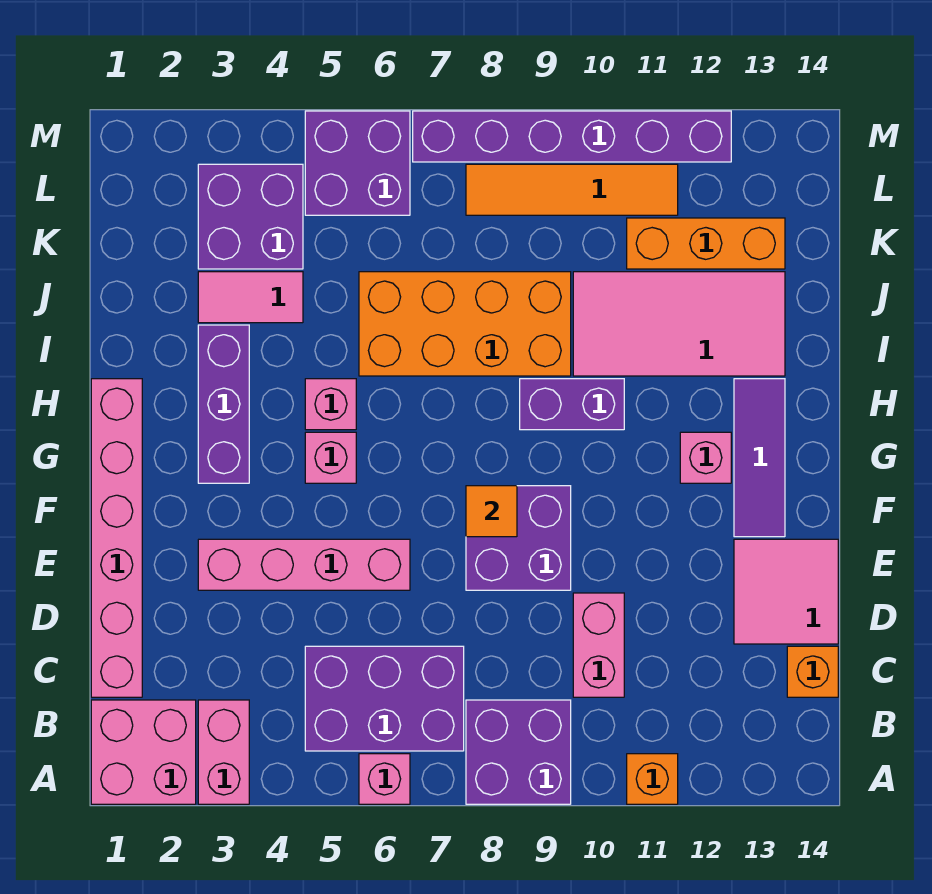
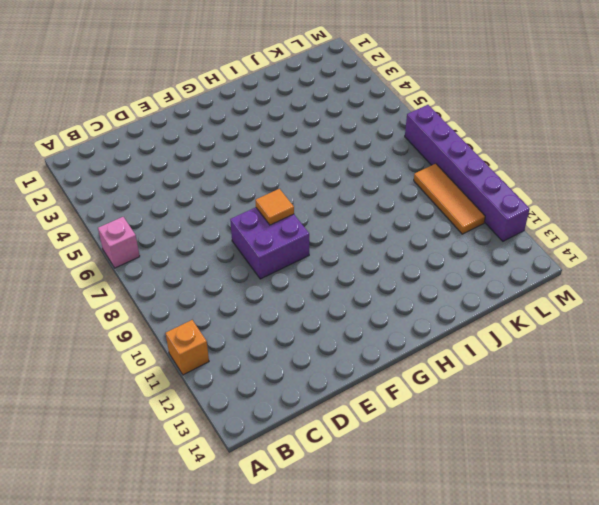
orange 1x3 tile [414,164,485,234] -> orange 1x4 tile [466,164,678,215]
none -> pink 2x2 brick [91,700,196,804]
none -> pink 1x2 brick [198,700,249,804]
none -> purple 2x2 brick [466,700,571,804]

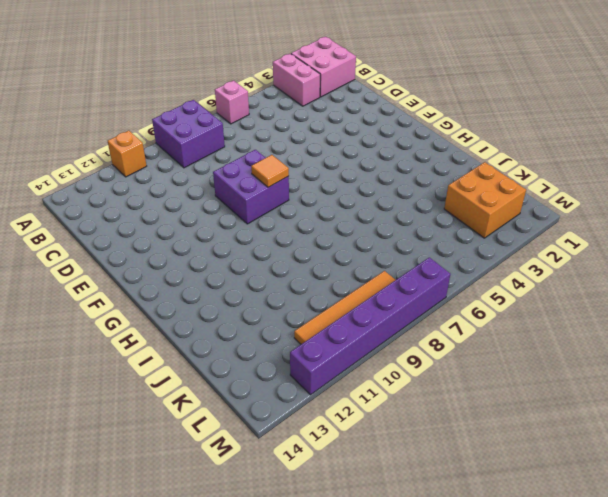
orange 2x2 brick [444,162,526,238] -> purple 2x2 brick [198,164,303,269]
none -> purple 2x3 brick [305,646,464,751]
none -> pink 1x6 brick [91,379,142,697]
none -> pink 1x2 brick [573,593,624,697]

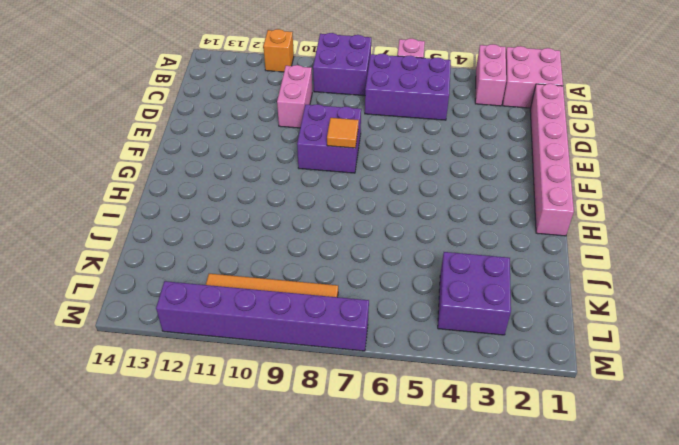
none -> orange 1x1 brick [787,646,838,697]
none -> pink 2x2 tile [734,539,838,644]
none -> pink 1x4 brick [198,539,410,590]

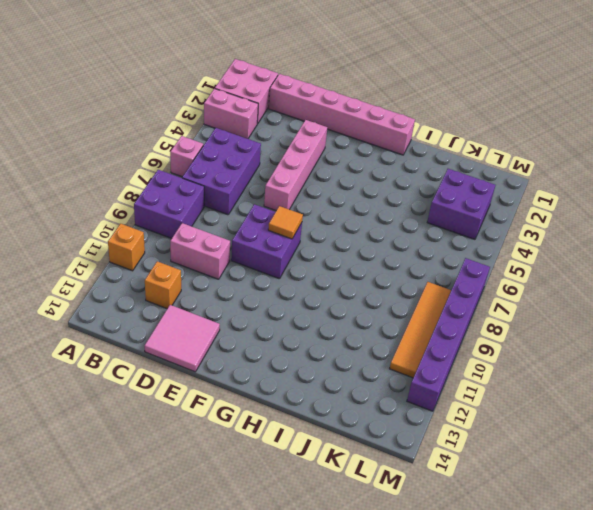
orange 1x1 brick [145,261,181,309] -> orange 1x1 brick moved to [787,646,838,697]
none -> purple 1x3 tile [734,379,785,537]
none -> purple 1x3 brick [198,325,249,483]
none -> pink 1x1 brick [305,432,356,483]

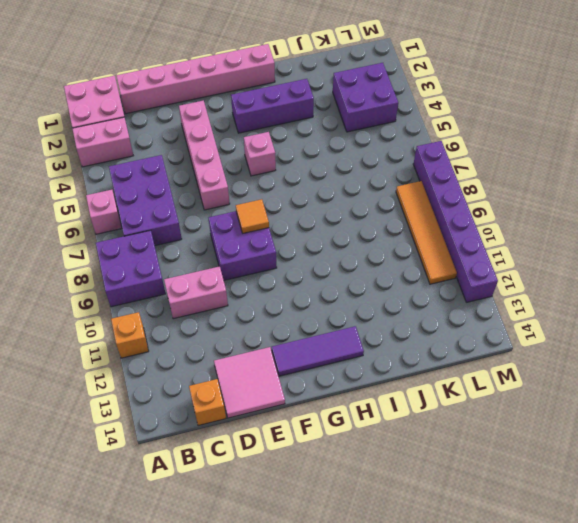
none -> pink 1x1 brick [680,432,731,483]
none -> pink 1x1 brick [305,379,356,430]
none -> purple 1x2 brick [520,379,624,430]

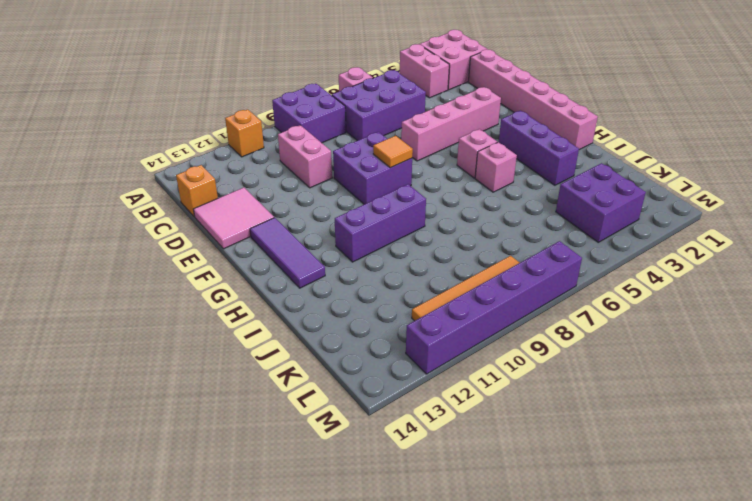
purple 1x3 brick [335,184,426,262] -> purple 1x2 brick [520,379,624,430]
none -> pink 1x1 brick [680,432,731,483]
none -> orange 2x4 brick [359,272,571,376]
none -> pink 2x4 tile [573,272,785,376]

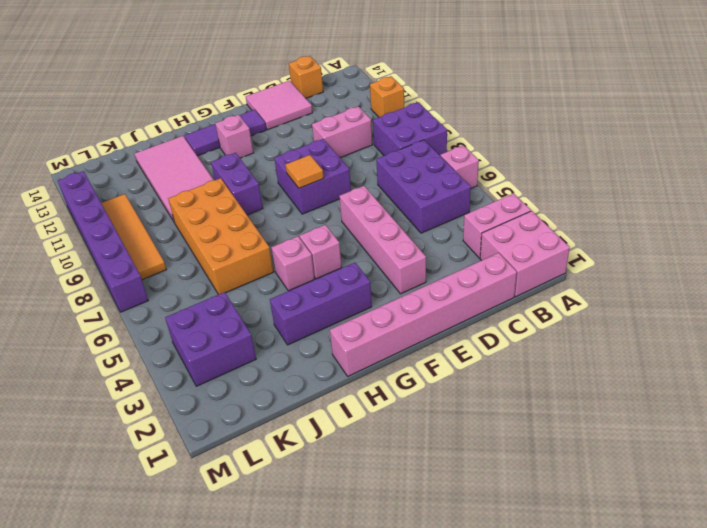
none -> pink 1x2 tile [198,272,303,323]
none -> orange 1x3 brick [627,218,785,269]
none -> purple 2x2 brick [305,111,410,215]

